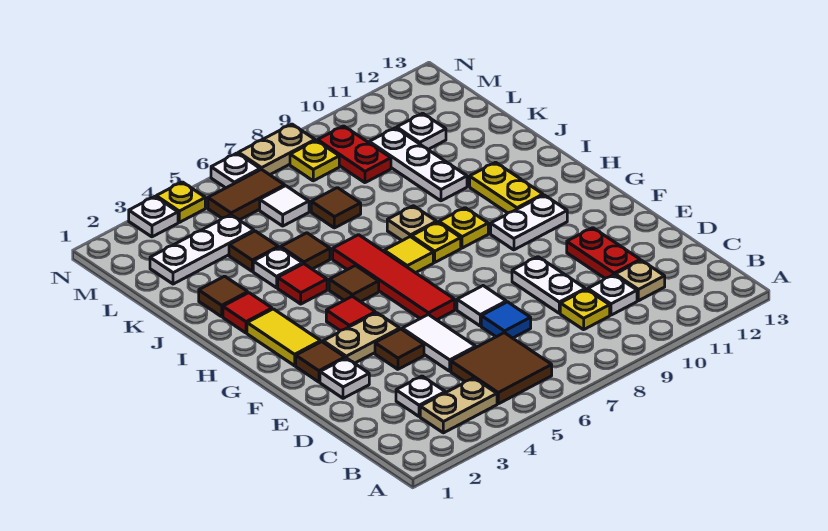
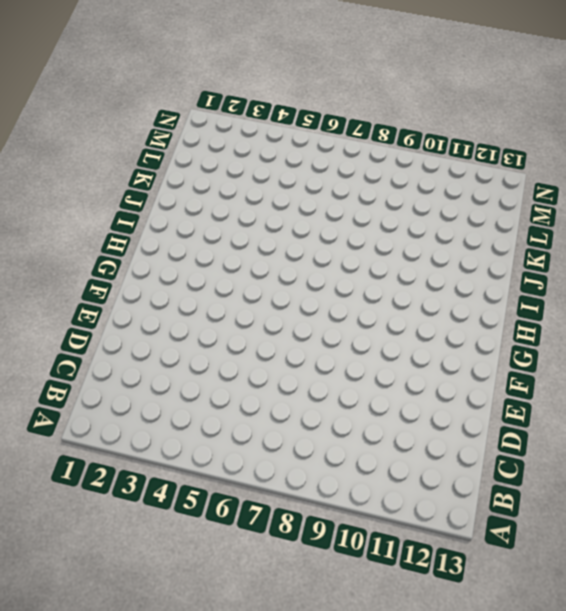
none -> tan 1x2 plate [420,378,497,433]
none -> brown 2x2 tile [451,333,552,404]
none -> white 1x1 plate [396,376,445,417]
none -> yellow 1x1 plate [560,289,610,330]

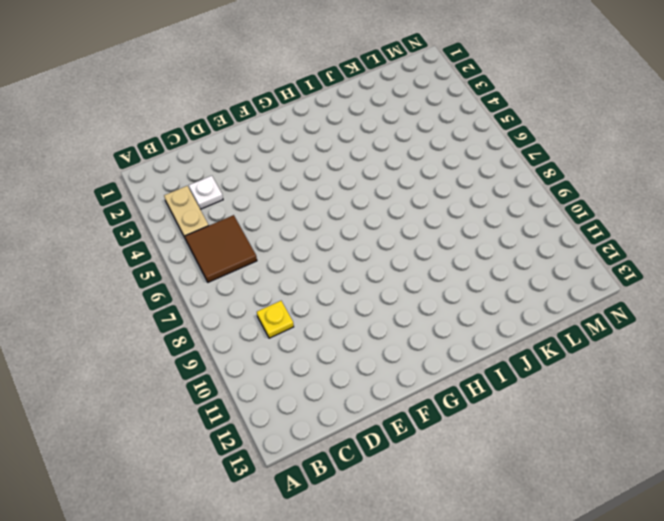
none -> white 1x1 plate [588,275,637,315]
none -> tan 1x1 plate [615,260,665,301]
none -> white 1x2 tile [402,314,476,371]
none -> blue 1x1 tile [481,302,531,338]

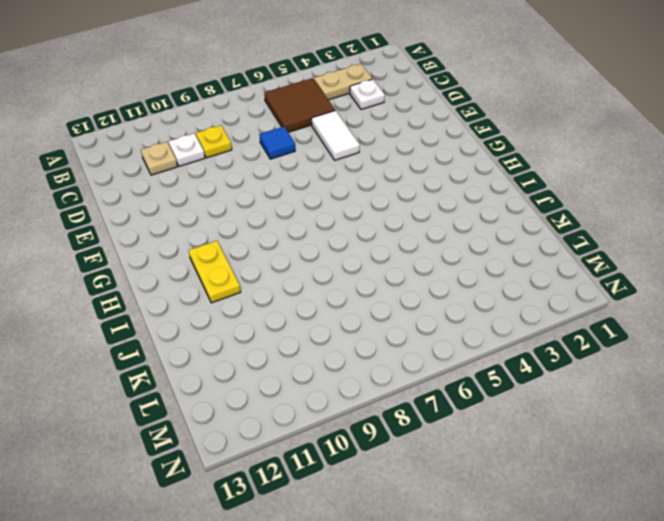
none -> white 1x2 plate [512,257,585,313]
none -> red 1x2 plate [567,228,640,278]
none -> white 1x1 plate [320,358,369,398]
none -> brown 1x1 tile [375,329,424,369]

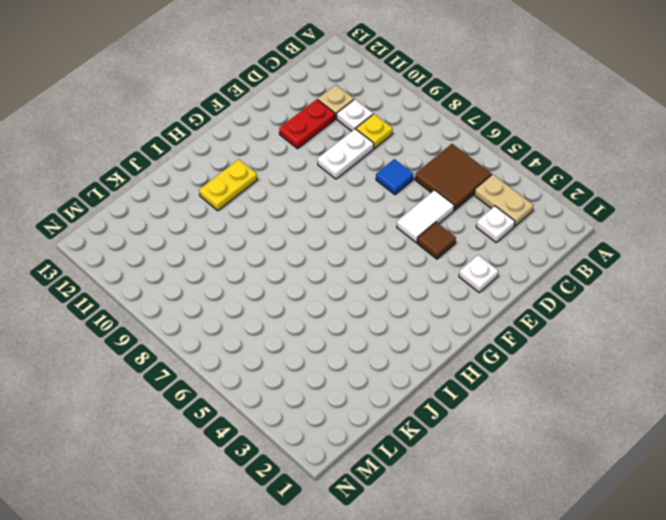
none -> white 1x1 tile [457,286,506,326]
none -> brown 1x1 tile [296,342,345,382]
none -> tan 1x2 plate [323,313,400,363]
none -> red 1x4 tile [333,235,455,320]

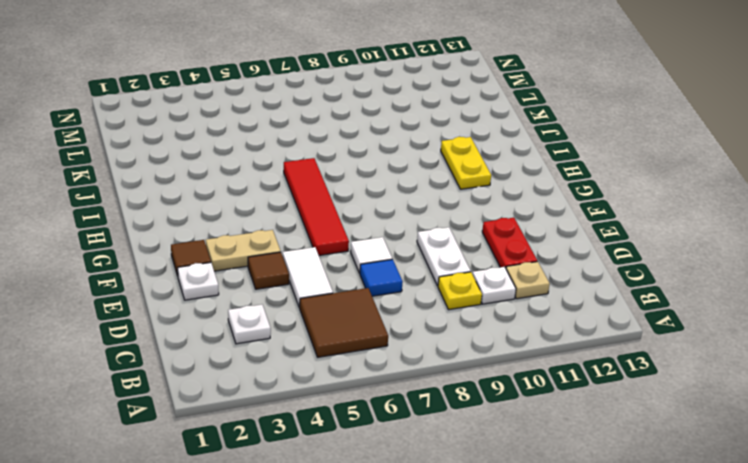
none -> tan 1x2 plate [420,378,497,433]
none -> yellow 1x2 tile [247,309,321,366]
none -> red 1x1 tile [326,296,375,331]
none -> white 1x2 plate [491,195,567,250]

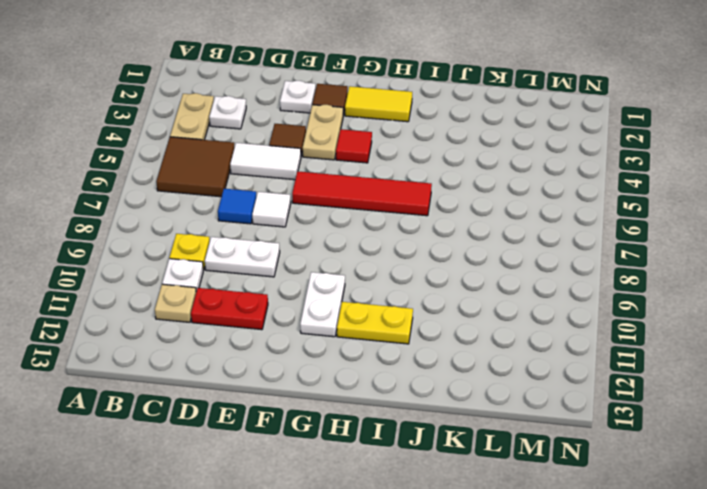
none -> brown 1x1 tile [329,266,379,302]
none -> yellow 1x1 tile [384,237,433,273]
none -> yellow 1x1 plate [412,222,461,262]
none -> yellow 1x1 plate [439,208,488,248]

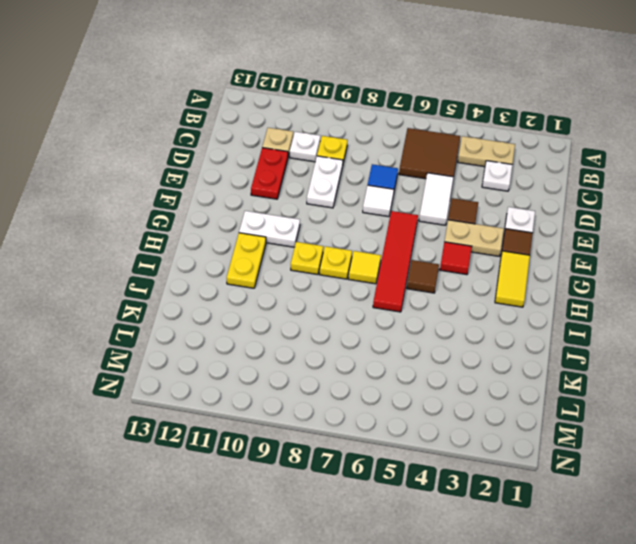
none -> red 1x1 tile [223,293,272,333]
none -> red 1x1 tile [278,264,327,304]
none -> tan 1x1 plate [387,206,437,241]
none -> brown 1x1 tile [199,276,248,317]

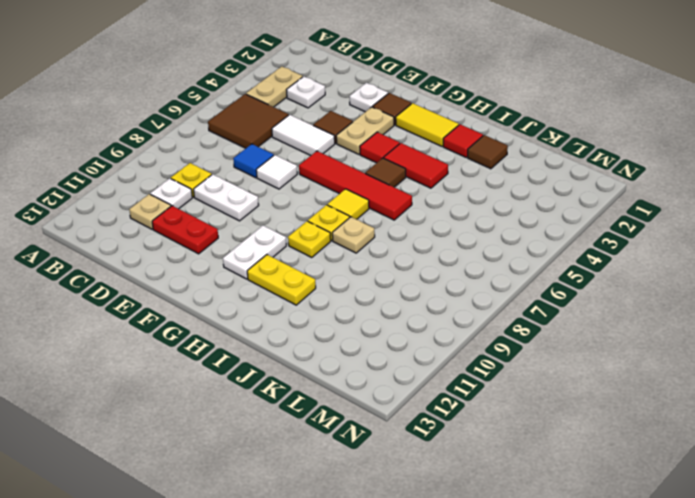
red 1x2 tile [384,143,448,188] -> red 1x1 tile [278,264,327,304]
none -> white 1x1 plate [253,247,303,288]
none -> brown 1x1 tile [281,233,330,269]
none -> white 1x3 plate [369,128,467,201]
none -> brown 1x1 tile [229,231,278,271]

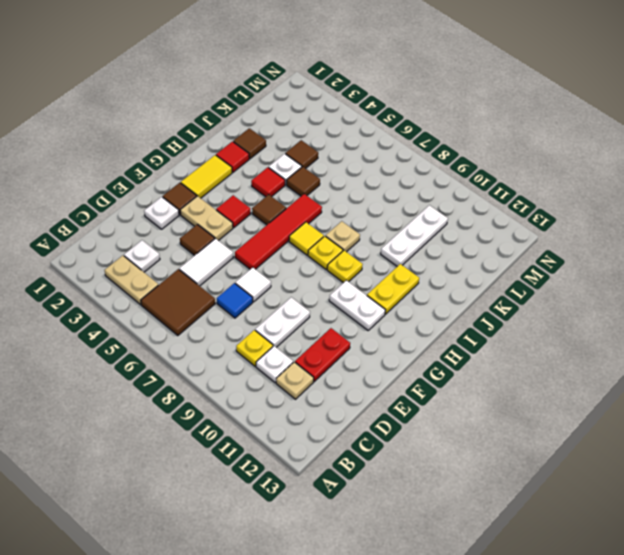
none -> brown 1x1 tile [311,188,361,228]
none -> white 1x3 plate [150,215,254,284]
none -> white 1x1 tile [260,186,309,226]
none -> red 1x2 plate [318,126,391,183]

